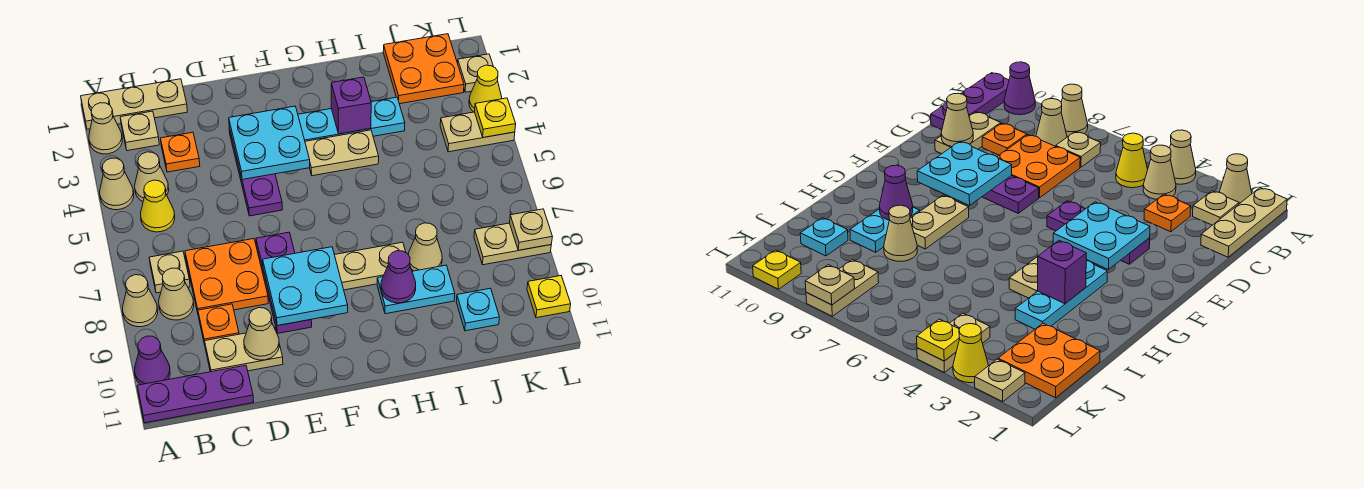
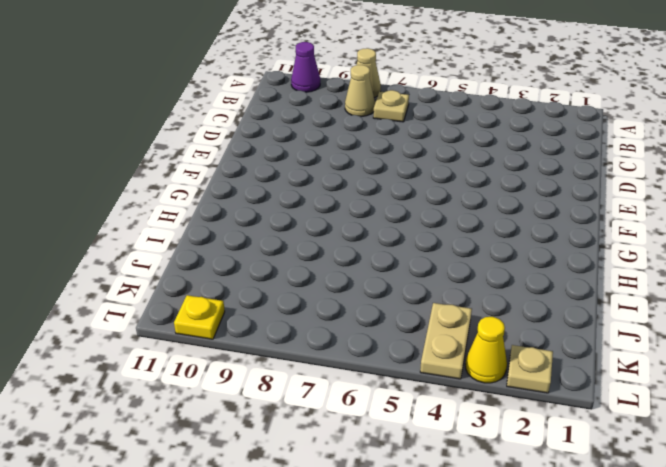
none -> tan 1x3 plate [81,79,187,129]
none -> tan 1x1 cone [89,103,122,154]
none -> tan 1x1 cone [100,158,134,210]
none -> purple 1x3 plate [137,365,254,423]

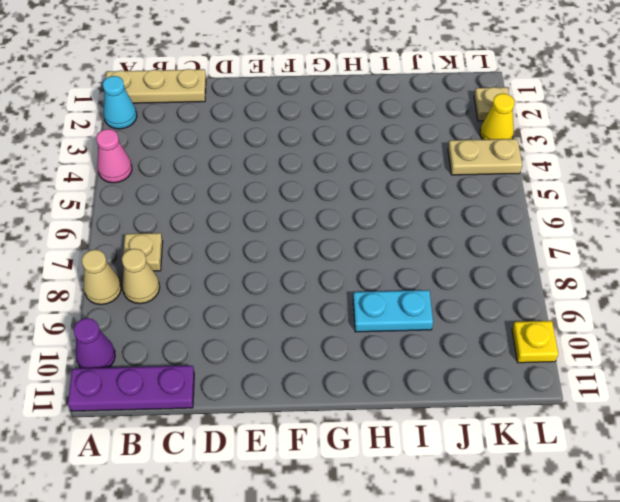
cyan 1x1 cone [103,76,137,129] -> tan 1x1 cone [89,103,122,154]
pink 1x1 cone [96,129,132,183] -> tan 1x1 cone [100,158,134,210]
none -> tan 1x1 plate [120,111,159,151]
none -> tan 1x1 cone [135,152,169,201]
none -> yellow 1x1 cone [141,180,175,232]
none -> orange 1x1 plate [161,132,200,172]

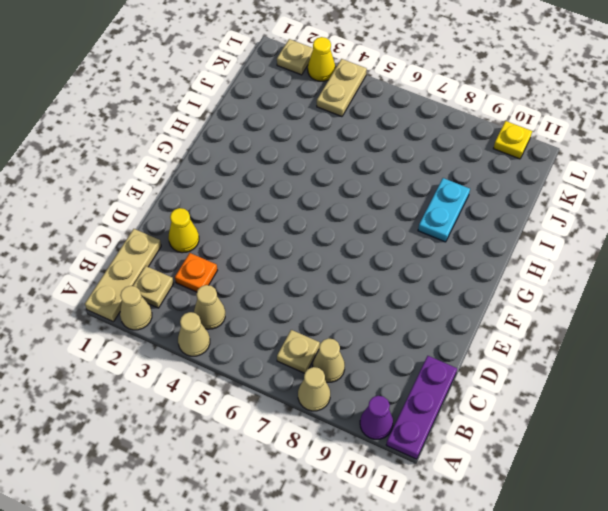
yellow 1x1 cone [168,208,199,253] -> yellow 1x1 cone moved to [141,180,175,232]
none -> orange 2x2 plate [185,239,268,313]
none -> orange 1x1 plate [198,304,239,345]
none -> tan 1x2 plate [205,328,283,372]
none -> purple 1x3 plate [229,128,282,216]

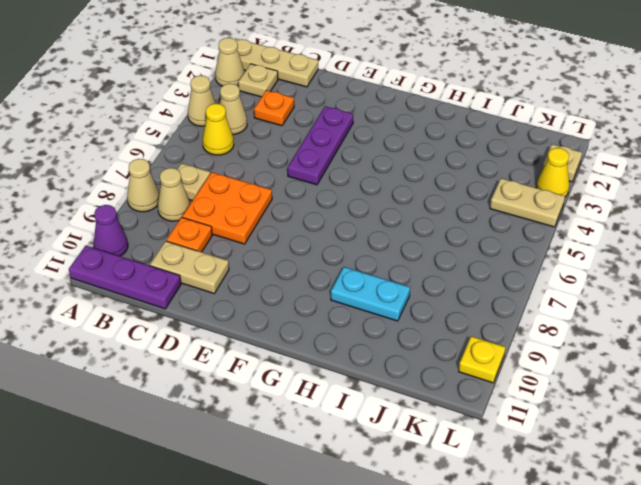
none -> purple 1x3 plate [256,232,312,333]
none -> cyan 1x3 plate [298,97,405,141]
none -> tan 1x2 plate [305,130,379,176]
none -> tan 1x2 plate [335,242,406,290]

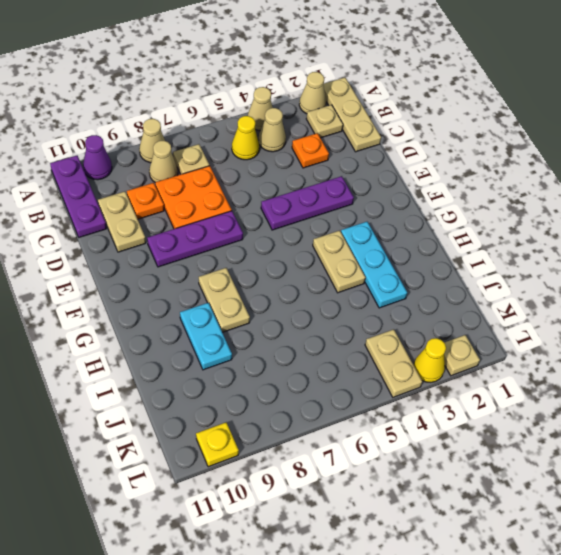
none -> tan 1x1 cone [408,223,442,271]
none -> orange 2x2 plate [383,34,464,104]
none -> cyan 1x1 plate [456,288,499,331]
none -> tan 1x2 plate [474,223,551,265]

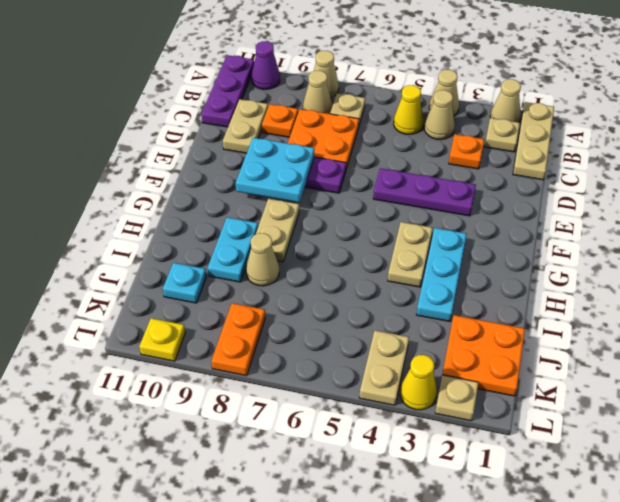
orange 1x2 plate [211,303,265,376] -> tan 1x2 plate [474,223,551,265]
none -> tan 1x1 cone [244,308,279,360]
none -> cyan 2x2 plate [229,106,310,180]
none -> purple 1x1 brick [331,77,371,134]
none -> purple 1x1 cone [381,251,416,303]

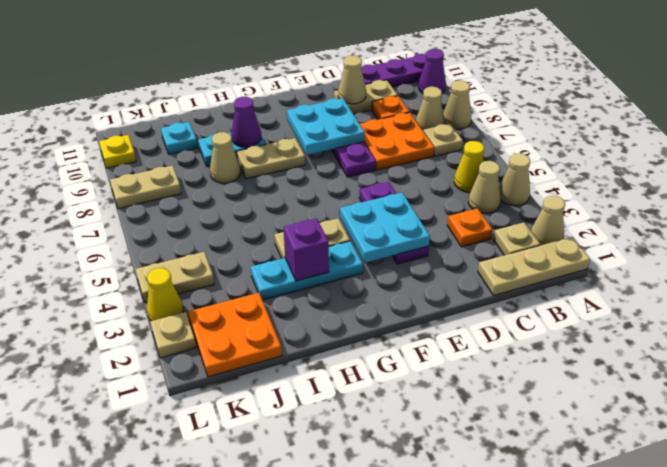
none -> yellow 1x1 plate [475,98,516,137]
none -> tan 1x1 plate [510,209,552,250]

